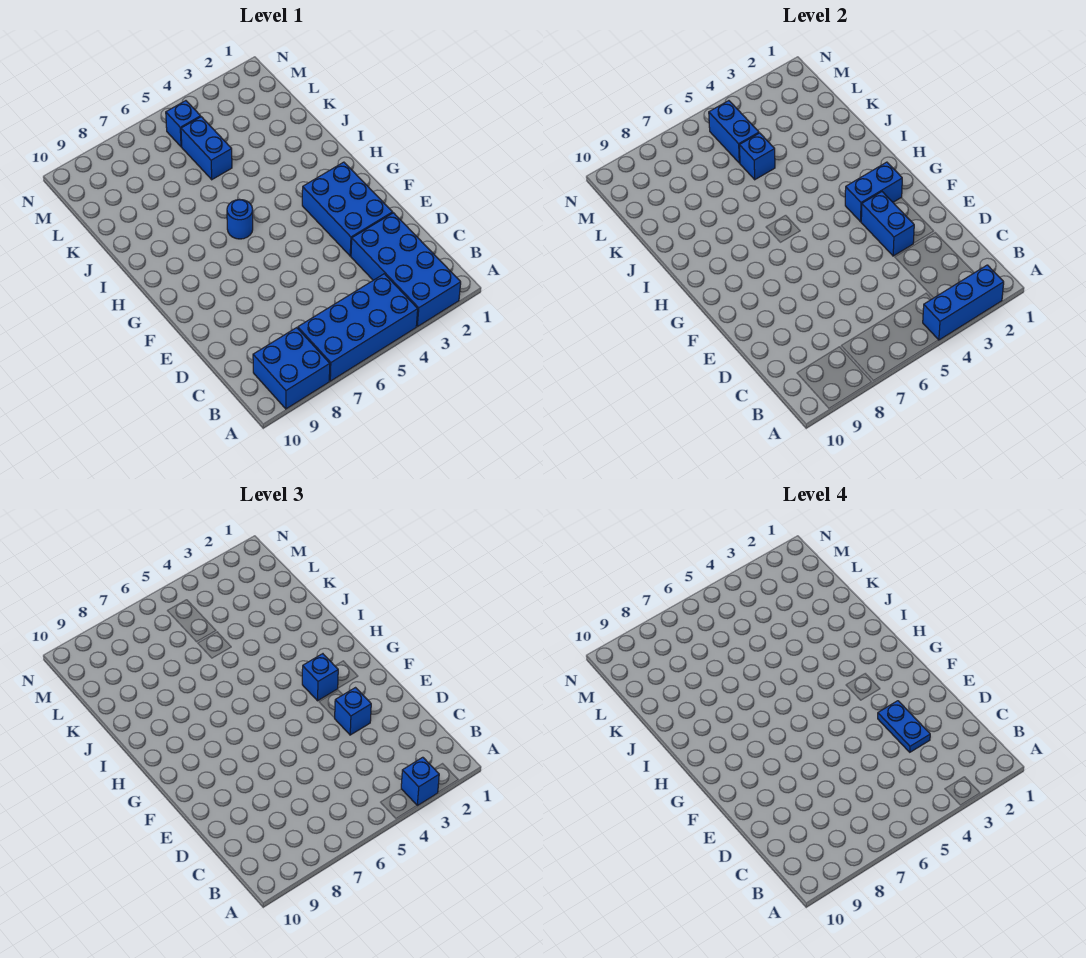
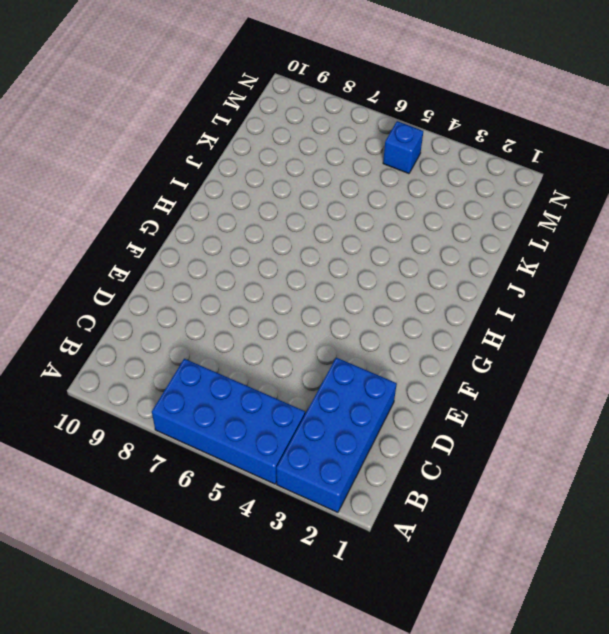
none -> blue 2x2 brick [253,328,330,409]
none -> blue 2x3 brick [302,162,393,256]
none -> blue 1x1 round brick [227,200,253,239]

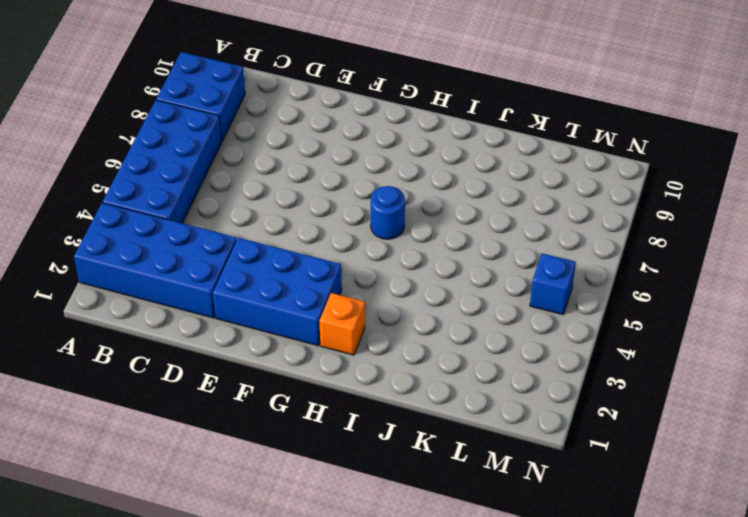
orange 1x1 brick [319,293,365,355] -> none
none -> blue 1x2 brick [181,117,232,180]
none -> blue 1x3 brick [923,265,1004,340]
none -> blue 1x2 brick [861,192,914,256]

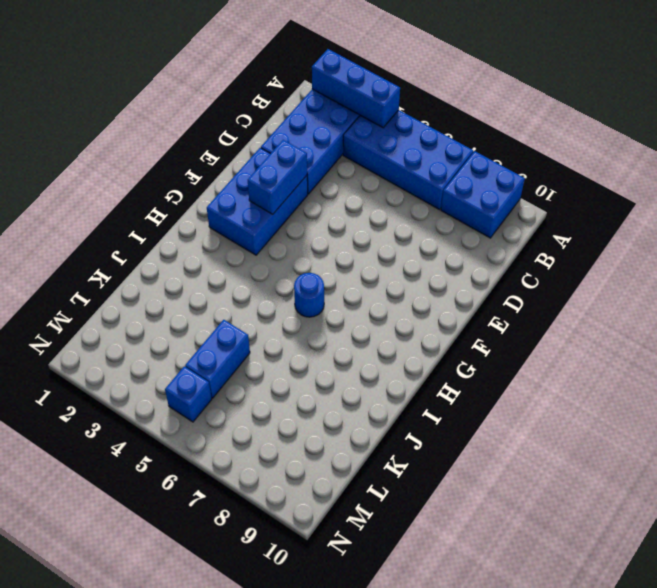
none -> blue 1x2 brick [845,162,902,222]
none -> blue 1x1 brick [739,133,775,180]
none -> blue 1x2 brick [709,101,759,163]

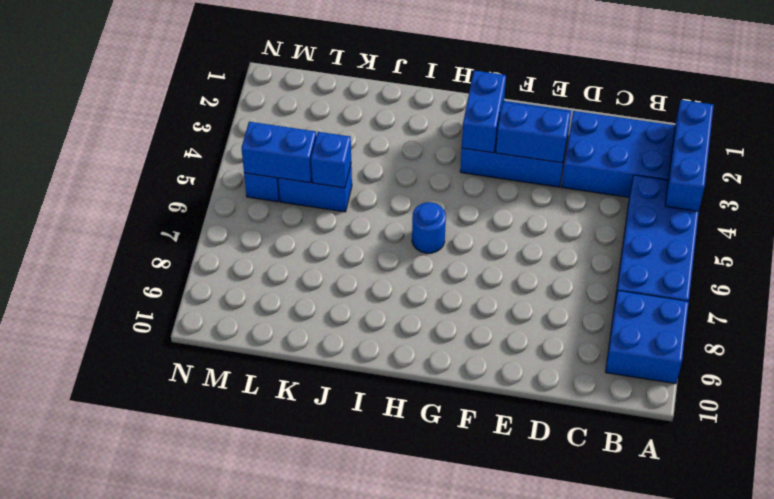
none -> blue 1x1 brick [401,757,439,806]
none -> blue 1x1 brick [335,688,371,735]
none -> blue 1x1 brick [302,654,338,701]

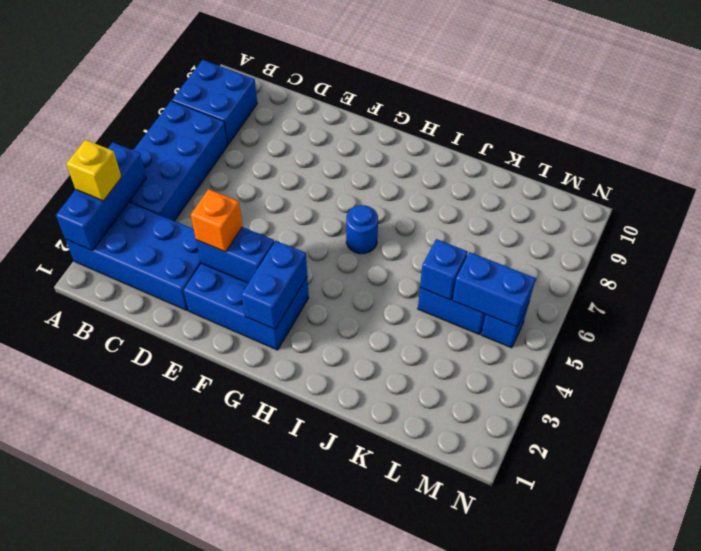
yellow 1x1 brick [66,140,121,201] -> blue 1x1 brick [401,757,439,806]
orange 1x1 brick [191,189,242,252] -> blue 1x1 brick [335,688,371,735]
none -> blue 1x1 brick [302,654,338,701]
none -> blue 1x2 plate [878,701,930,752]

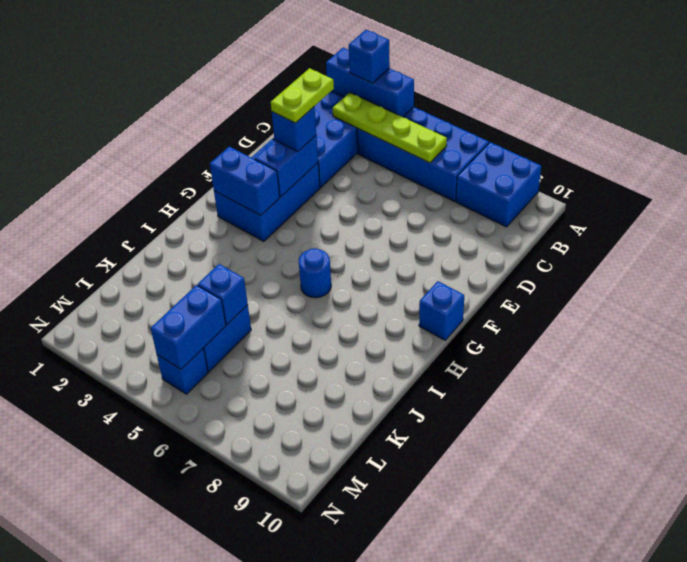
lime 1x4 plate [333,92,447,163] -> none
lime 1x2 plate [271,68,334,123] -> blue 1x2 plate [878,701,930,752]
blue 1x1 brick [419,281,464,340] -> blue 1x1 brick moved to [302,654,338,701]

